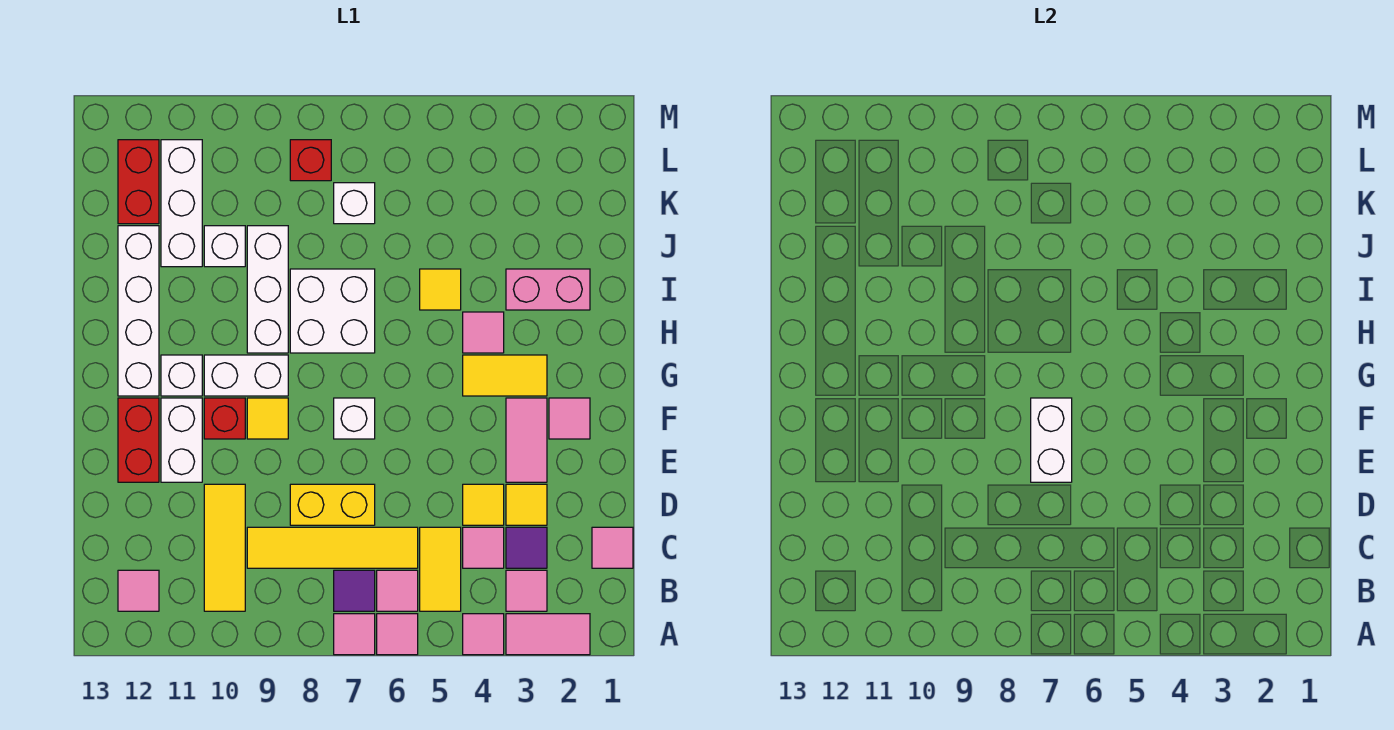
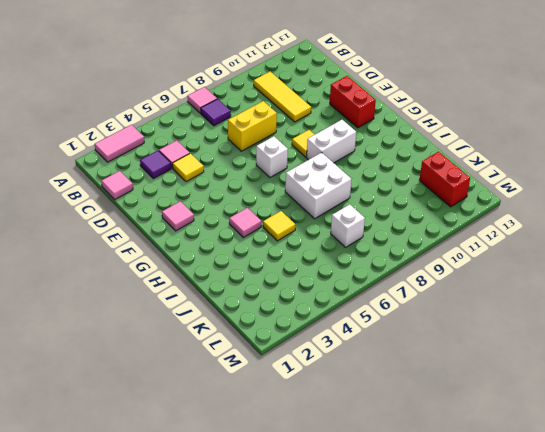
none -> pink 1x1 tile [463,614,504,655]
none -> pink 1x1 tile [377,614,418,655]
none -> pink 1x1 tile [506,570,547,611]
none -> yellow 1x2 tile [420,527,461,611]

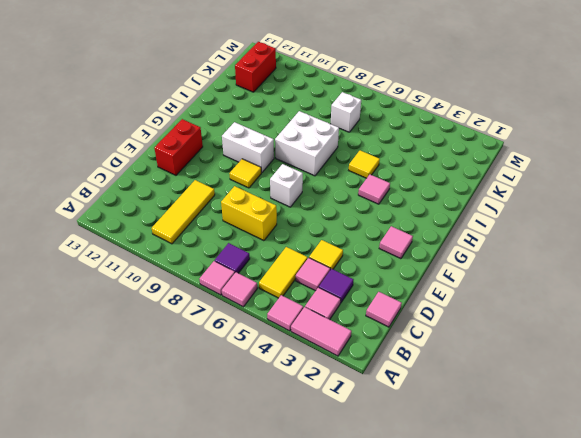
none -> pink 1x1 tile [377,570,418,611]
none -> pink 1x1 tile [118,570,159,611]
none -> yellow 1x4 tile [247,527,418,568]
none -> yellow 1x1 tile [506,484,547,525]

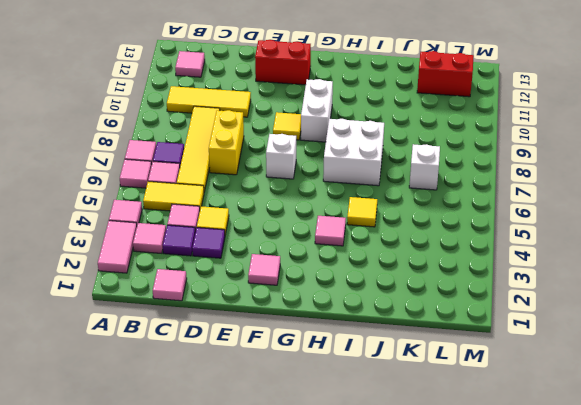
purple 1x1 tile [192,228,225,258] -> yellow 1x1 tile [506,484,547,525]
none -> pink 1x2 tile [506,398,547,482]
none -> white 1x2 brick [161,398,202,482]
none -> red 1x1 brick [204,398,245,439]
none -> yellow 1x2 tile [463,355,547,396]

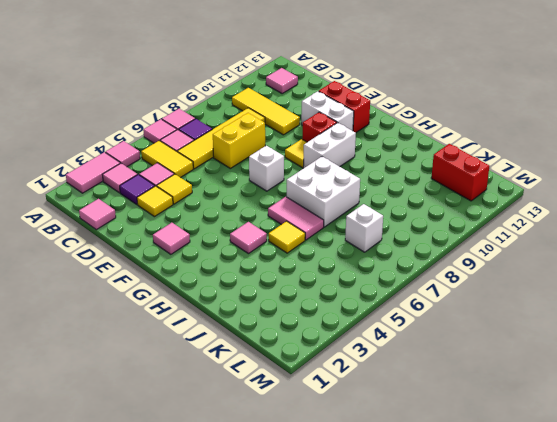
pink 1x2 tile [268,197,324,240] -> pink 1x2 tile moved to [506,398,547,482]
none -> yellow 1x2 tile [463,355,547,396]
none -> white 1x1 brick [161,355,202,396]
none -> white 1x4 brick [118,226,159,396]
none -> white 1x3 brick [247,226,288,353]

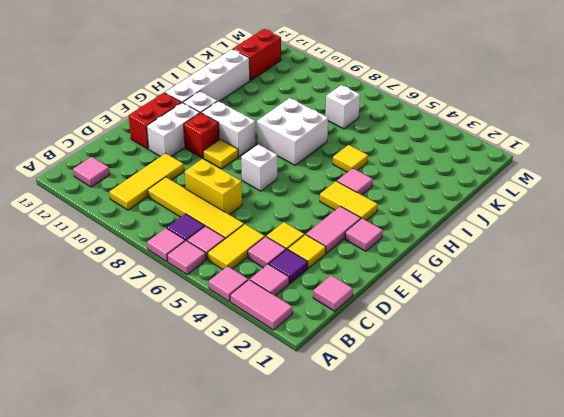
none -> white 1x3 brick [247,226,288,353]
none -> pink 1x2 brick [506,269,590,310]
none -> white 1x1 brick [204,226,245,267]
none -> white 1x3 brick [161,140,202,267]

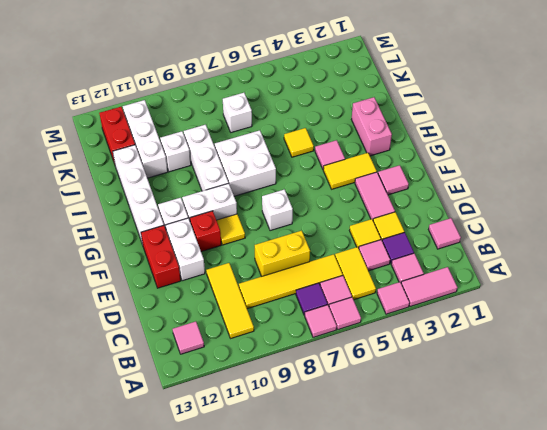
pink 1x2 brick [352,97,392,156] -> pink 1x2 brick turned to [506,269,590,310]
none -> red 1x1 brick [290,140,331,181]
none -> white 1x2 brick [1031,398,1072,482]

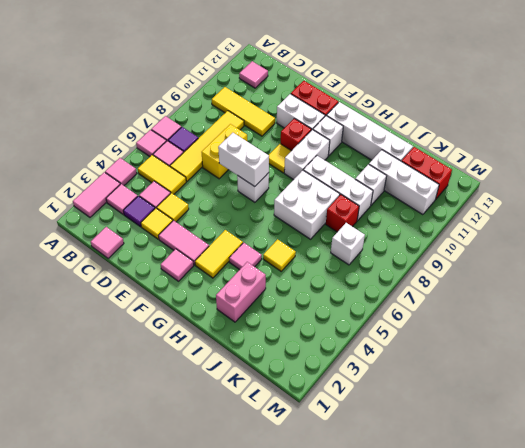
red 1x1 brick [326,195,359,232] -> red 1x1 brick moved to [290,140,331,181]

